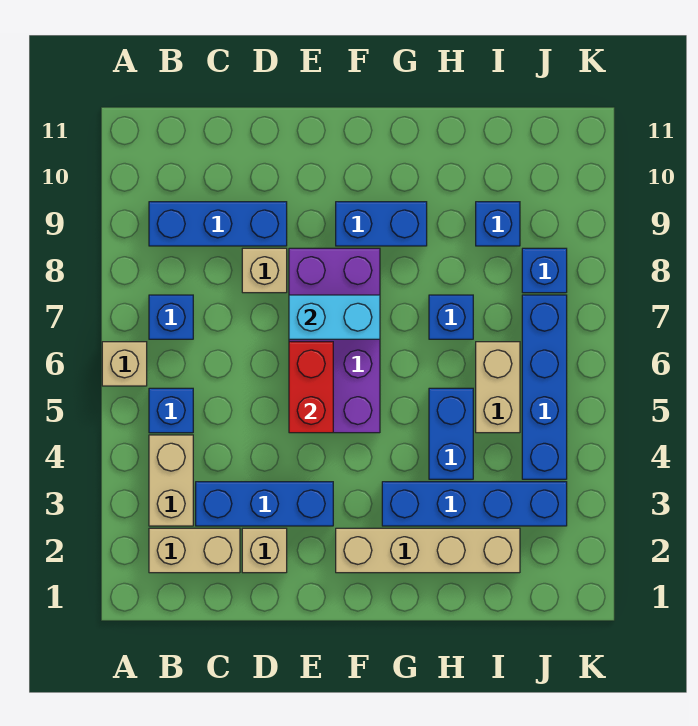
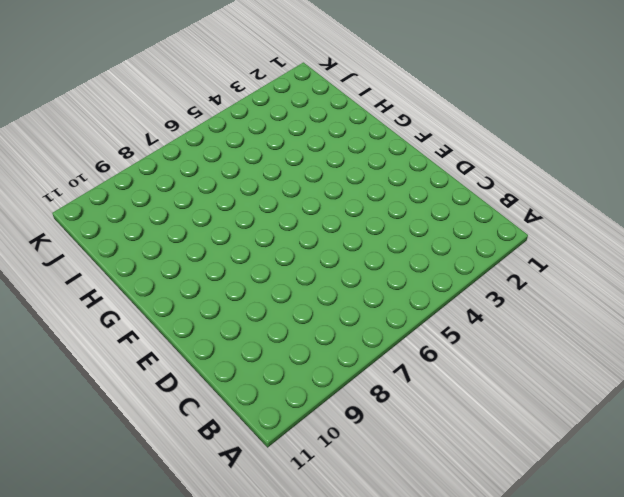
none -> tan 1x1 brick [102,342,147,386]
none -> tan 1x2 brick [149,528,240,573]
none -> tan 1x2 brick [149,435,193,526]

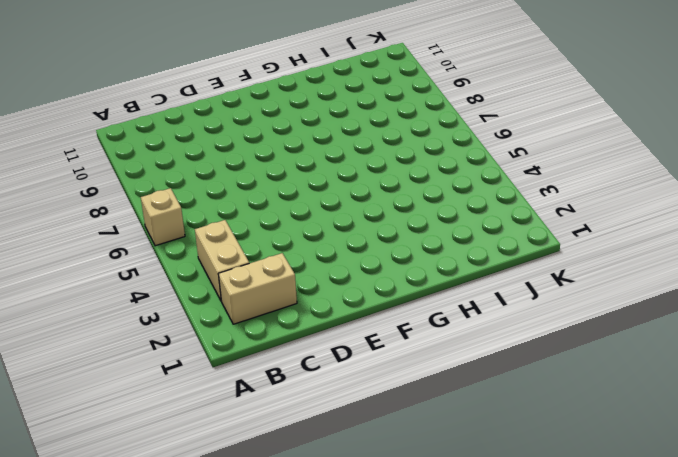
none -> blue 1x1 brick [149,388,193,433]
none -> blue 1x1 brick [149,295,193,339]
none -> blue 1x3 brick [149,202,287,246]

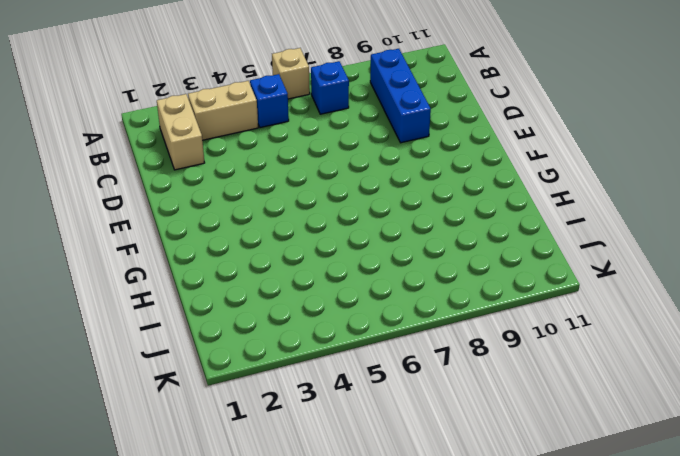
none -> blue 1x3 brick [196,482,333,526]
none -> tan 1x1 brick [242,528,287,573]
none -> tan 1x1 brick [242,248,287,293]

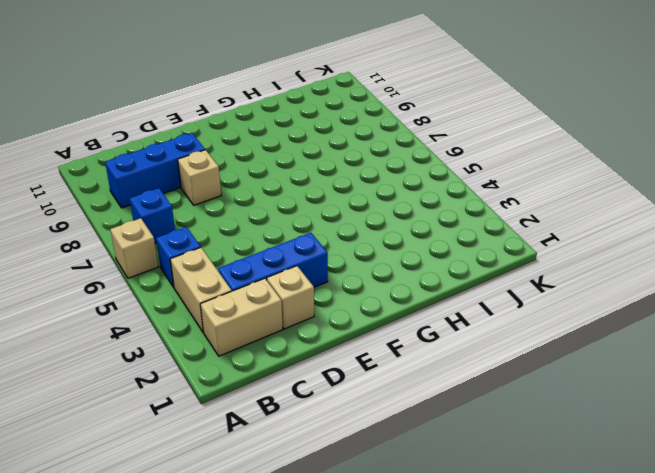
none -> purple 2x4 brick [289,248,380,433]
none -> tan 1x4 brick [336,528,520,573]
none -> blue 1x2 brick [336,202,427,246]

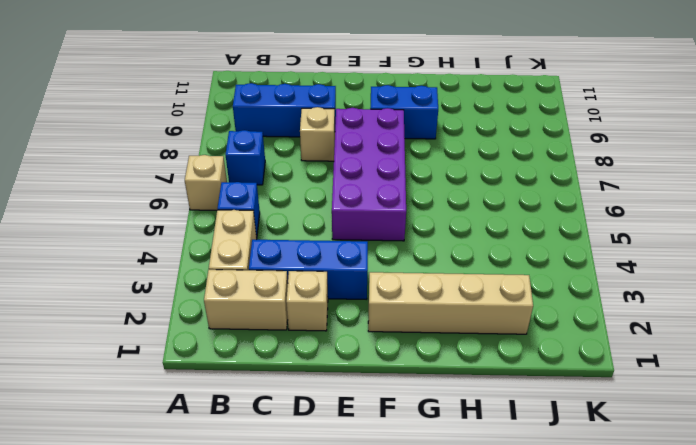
none -> blue 1x4 brick [382,482,567,526]
none -> blue 1x2 brick [429,388,473,479]
none -> blue 1x1 brick [429,295,473,339]

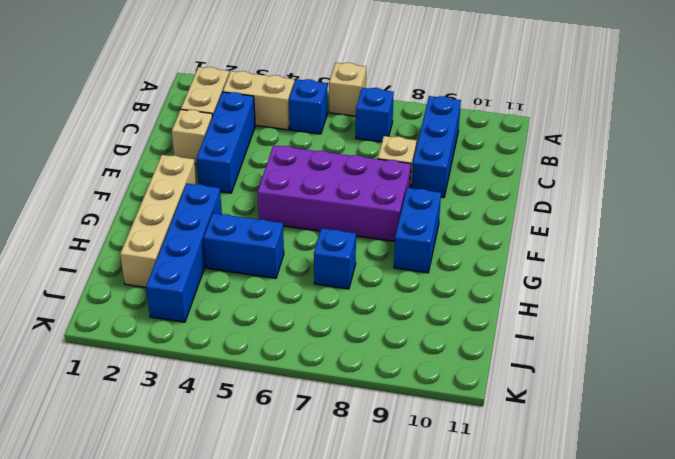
none -> tan 1x2 brick [476,342,520,433]
none -> blue 1x1 brick [476,202,520,246]
none -> blue 1x4 brick [522,295,567,479]

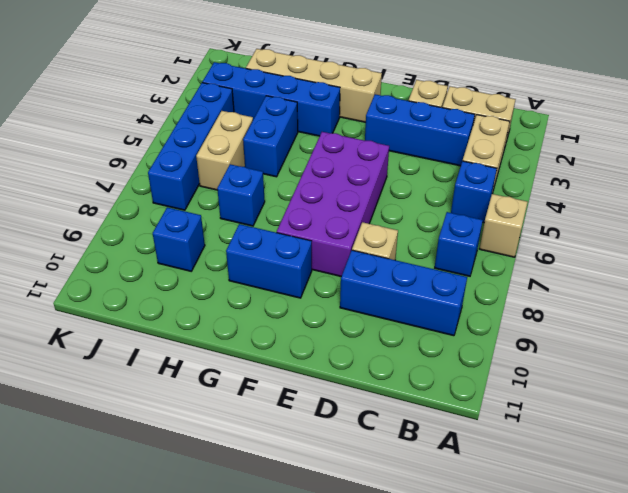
none -> blue 1x1 brick [522,248,567,293]
none -> red 1x2 brick [289,342,333,433]
none -> cyan 1x2 brick [289,295,380,339]

